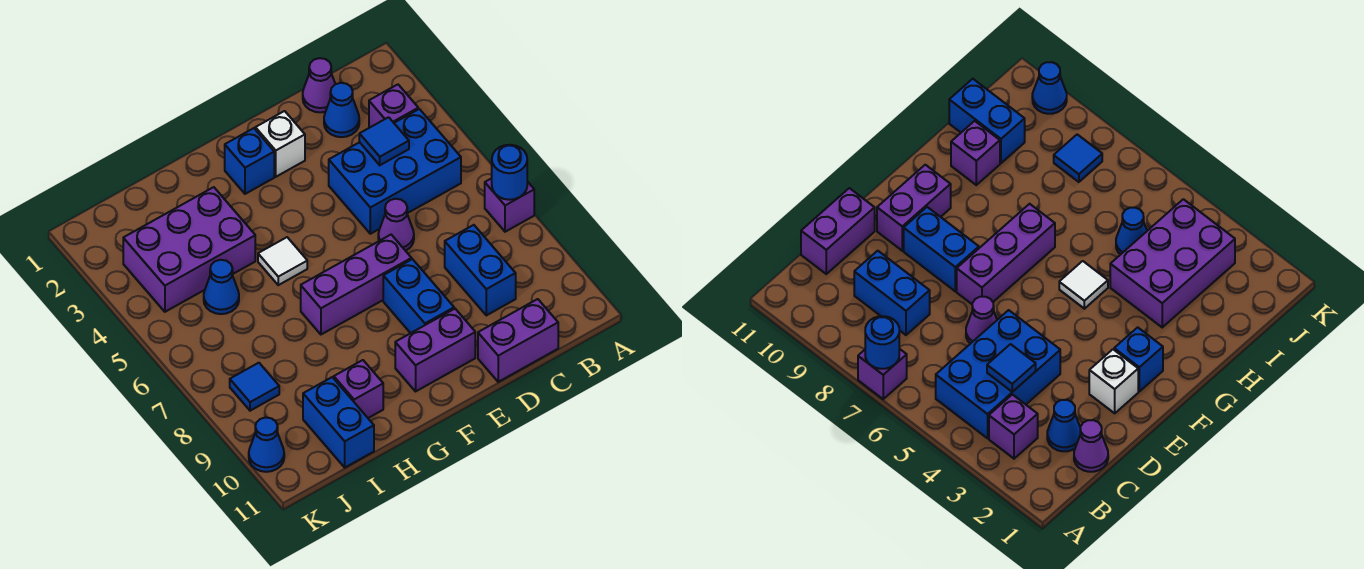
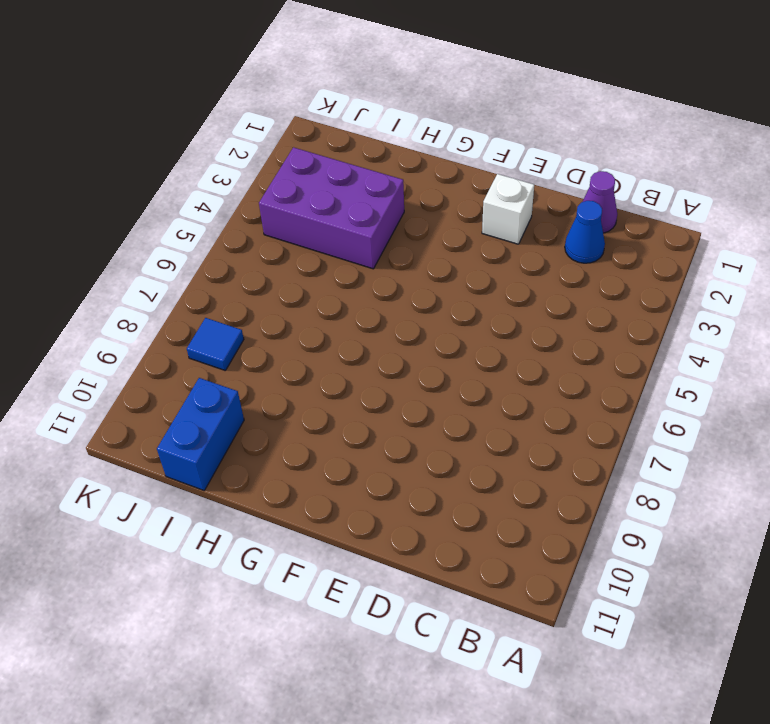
none -> purple 1x1 brick [485,178,534,232]
none -> purple 1x1 brick [369,84,418,128]
none -> blue 2x3 brick [329,109,461,234]

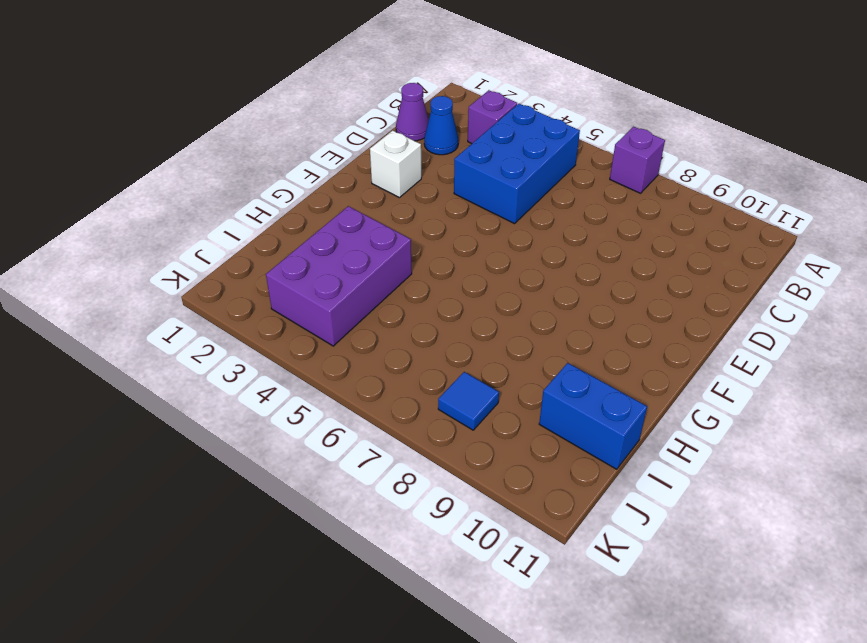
none -> blue 1x2 brick [445,225,516,315]
none -> purple 1x2 brick [478,299,558,382]
none -> purple 1x1 cone [378,199,414,251]

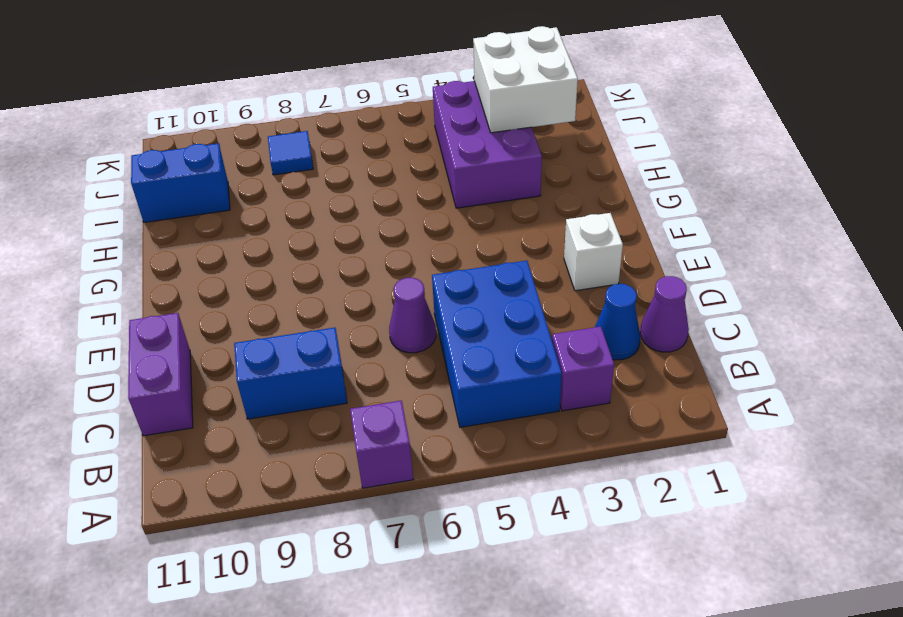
white 2x2 brick [473,26,578,133] -> none
none -> purple 1x3 brick [301,235,412,334]
none -> blue 1x2 brick [383,259,454,333]
none -> purple 1x2 brick [395,309,475,391]

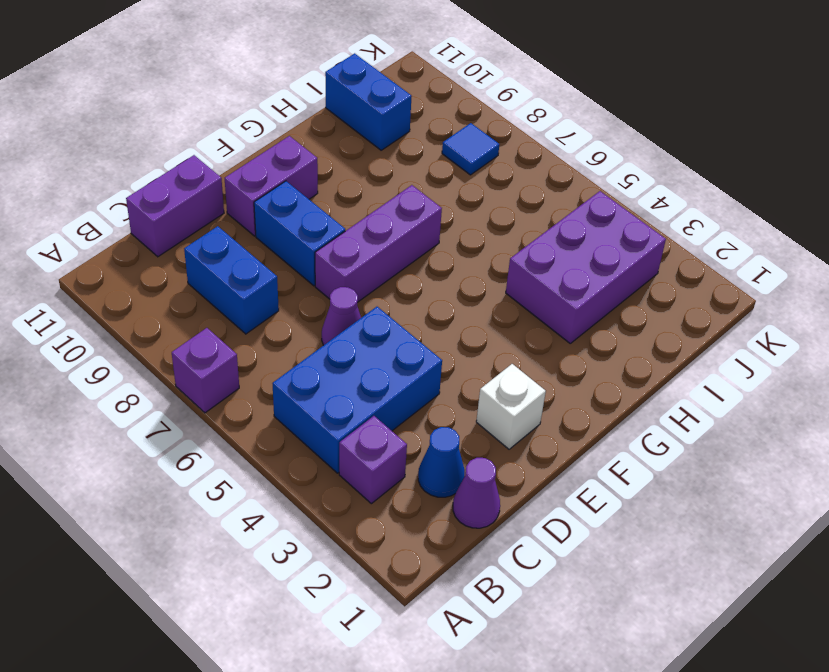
none -> blue 1x1 brick [225,128,274,194]
none -> white 1x1 tile [258,237,307,285]
none -> purple 1x1 brick [334,360,383,418]

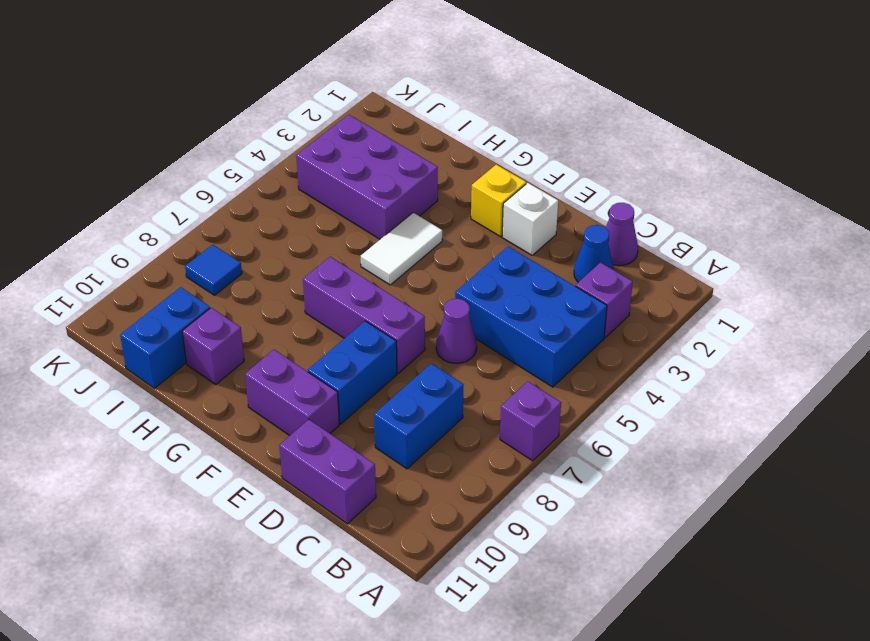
yellow 1x1 brick [471,165,526,237] -> blue 1x1 brick [225,128,274,194]
white 1x2 tile [361,213,442,285] -> white 1x1 tile [258,237,307,285]
none -> blue 1x1 cone [204,260,239,314]
none -> blue 1x1 cone [249,418,284,472]
none -> blue 1x1 round brick [492,145,527,200]

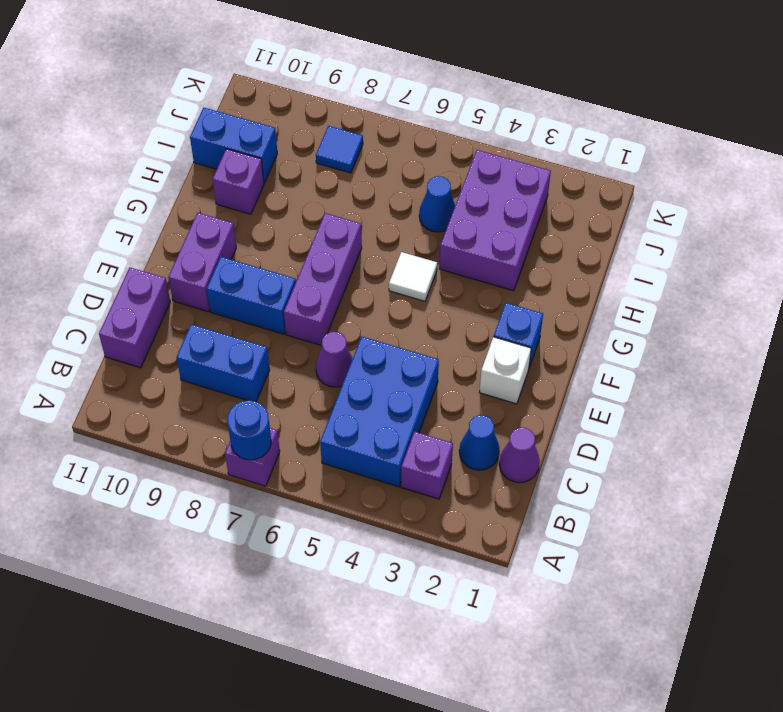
none -> blue 1x1 cone [249,418,284,472]
none -> blue 1x1 tile [359,117,409,165]

